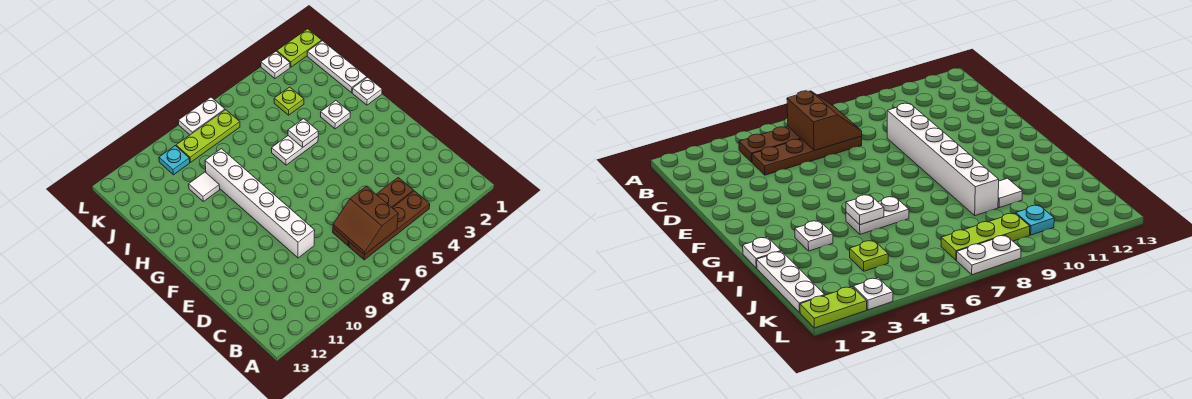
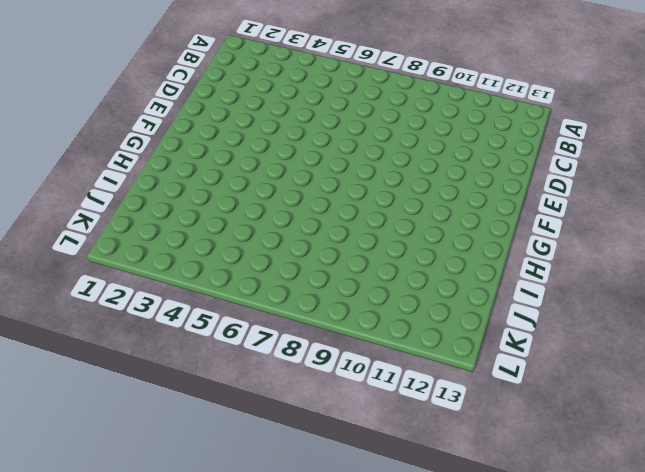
none -> brown 1x4 plate [349,191,430,260]
none -> brown 1x4 plate [333,178,413,246]
none -> white 1x6 brick [205,149,315,258]

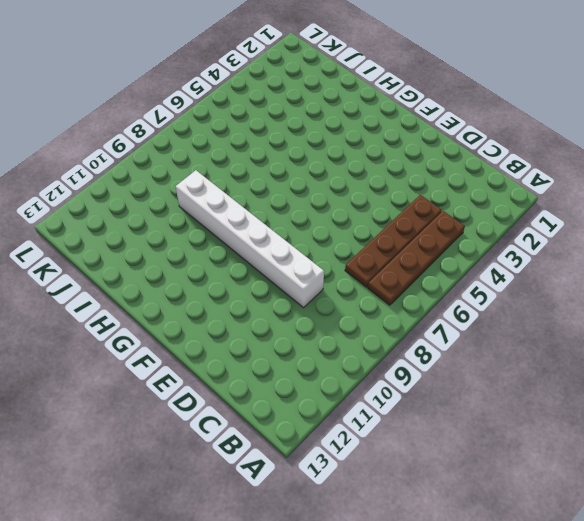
none -> white 1x1 plate [352,77,382,105]
none -> white 1x1 plate [321,101,350,129]
none -> white 1x2 plate [272,136,318,165]

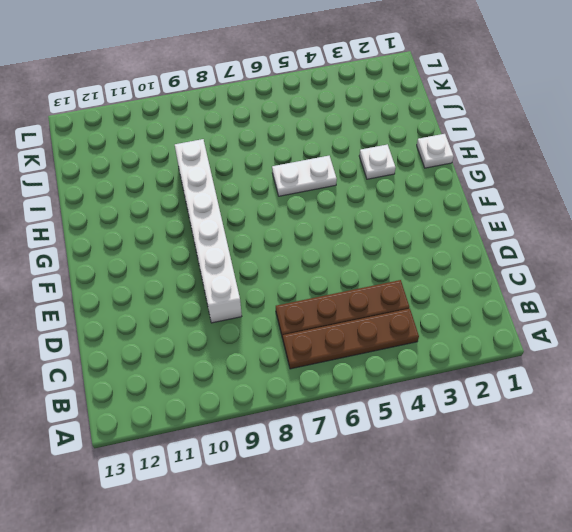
none -> white 1x3 plate [307,41,367,93]
none -> white 1x1 tile [189,172,220,201]
none -> lime 1x1 plate [274,87,304,115]

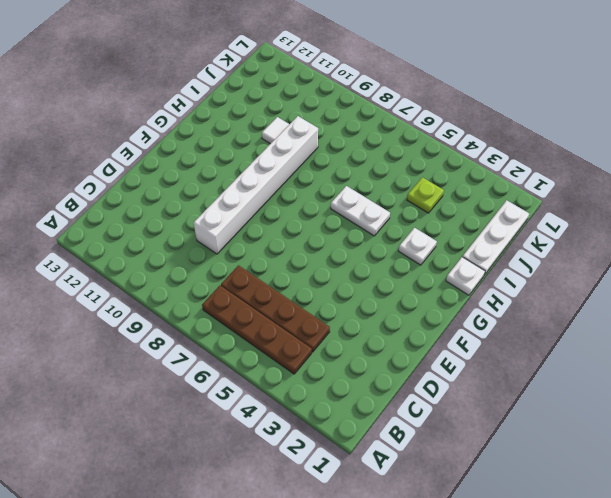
none -> lime 1x3 plate [176,110,240,162]
none -> cyan 1x1 plate [159,146,190,175]
none -> lime 1x2 plate [277,29,322,67]

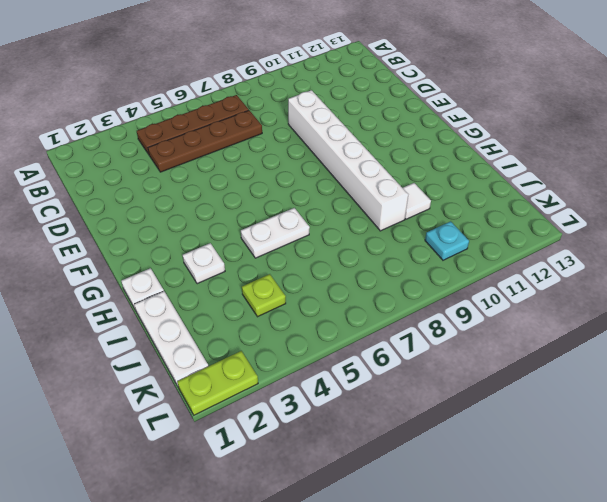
none -> lime 1x3 plate [176,110,240,162]
none -> white 1x1 plate [261,51,290,79]
none -> white 1x2 plate [178,97,225,135]

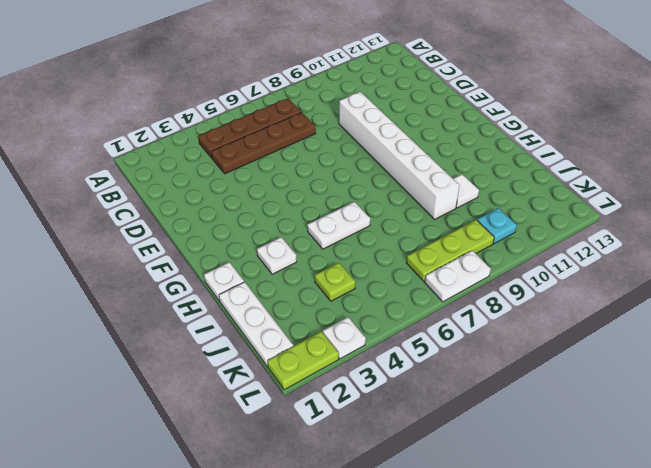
none -> brown 2x2 slope [333,186,398,255]
none -> white 1x1 plate [288,119,318,147]

